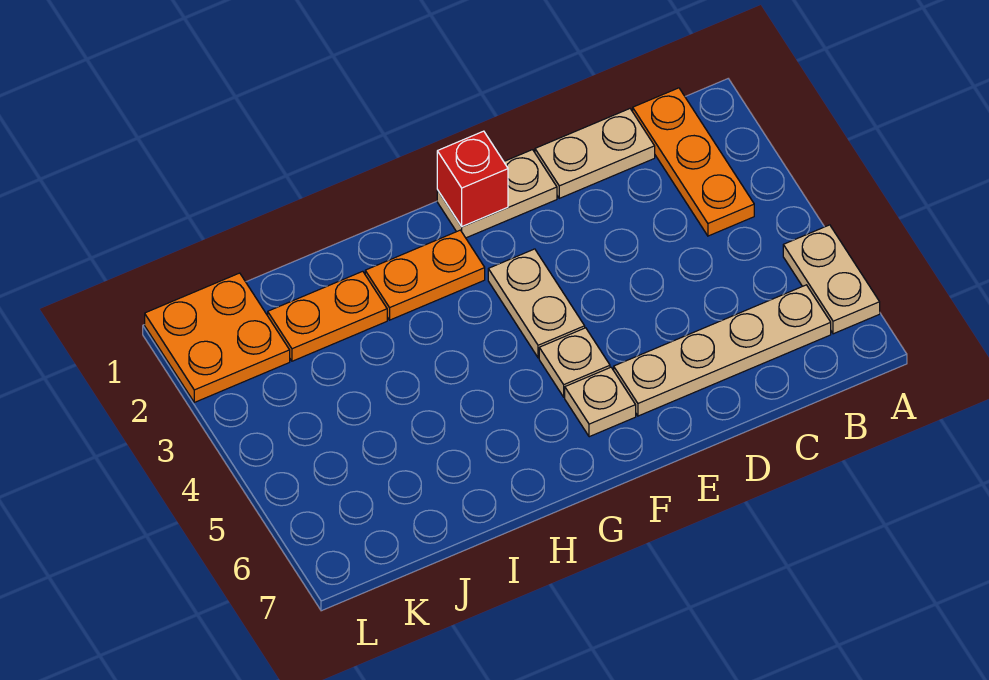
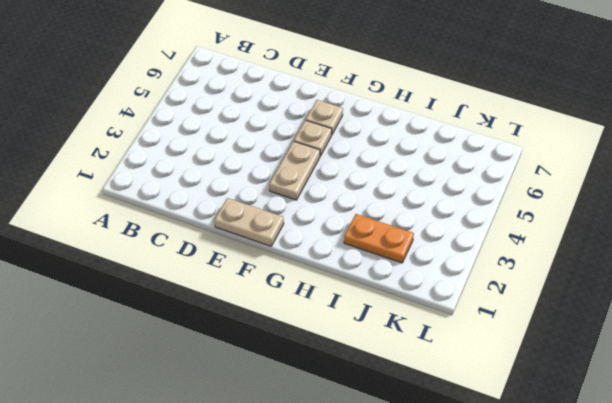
none -> tan 1x2 plate [783,225,880,334]
none -> orange 1x3 plate [633,88,754,236]
none -> tan 1x4 plate [614,285,831,416]

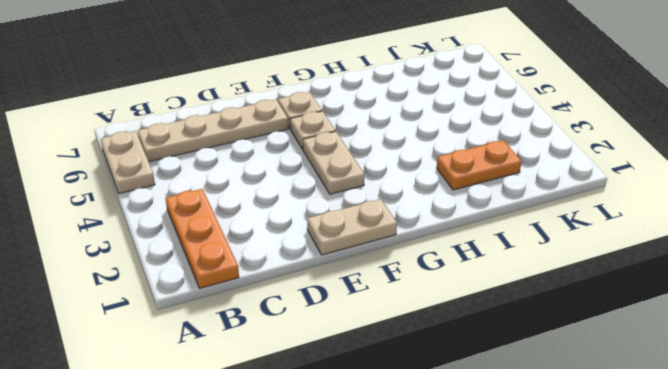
none -> tan 1x2 plate [535,109,655,198]
none -> orange 1x2 plate [365,230,485,320]
none -> orange 2x2 plate [145,273,290,402]

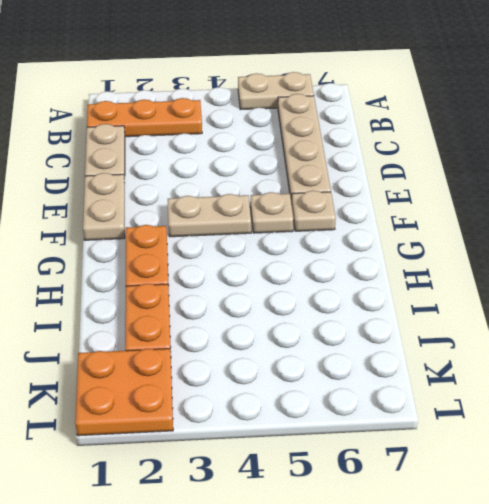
none -> red 1x1 brick [437,131,508,227]

